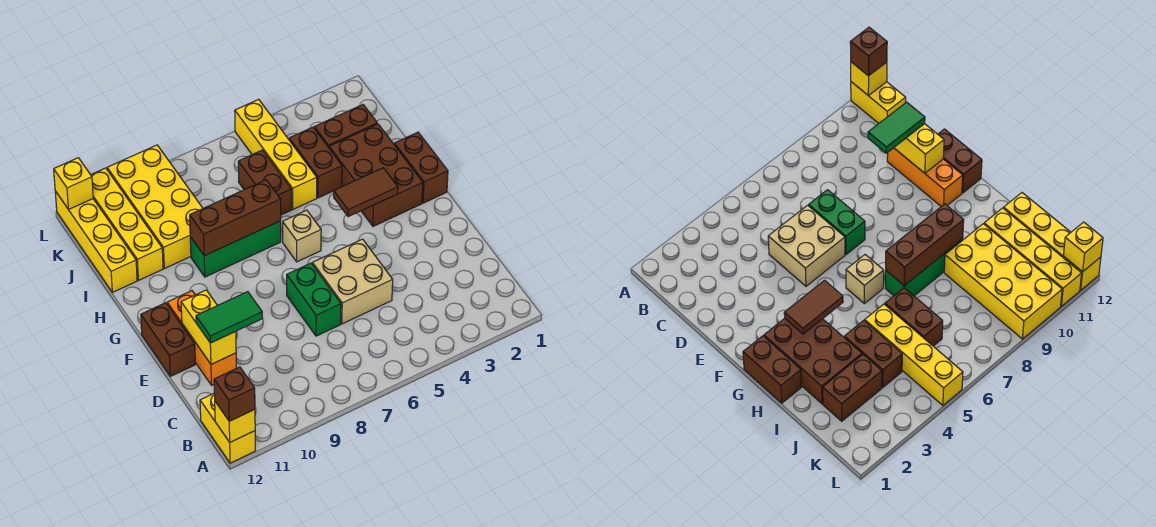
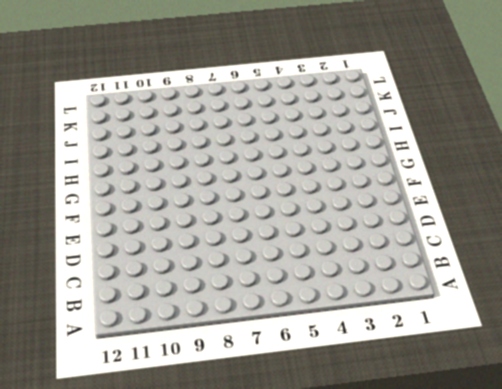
none -> yellow 1x2 brick [200,394,255,463]
none -> tan 2x2 brick [312,239,393,324]
none -> green 1x2 brick [287,263,341,336]

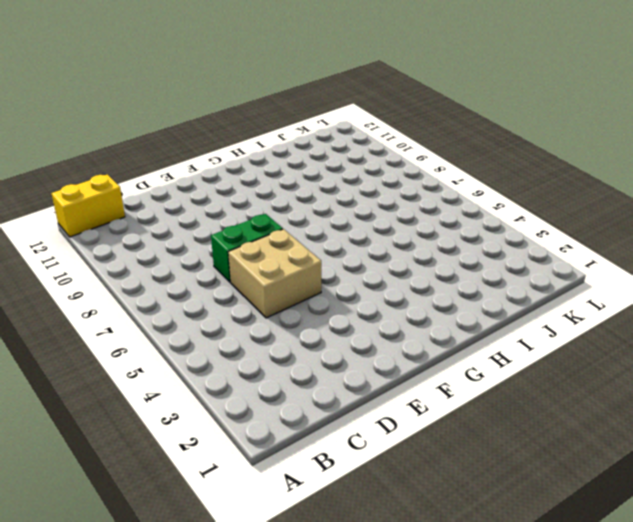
none -> orange 1x3 brick [167,291,236,385]
none -> brown 1x2 brick [141,303,195,376]
none -> brown 1x2 brick [394,132,448,203]

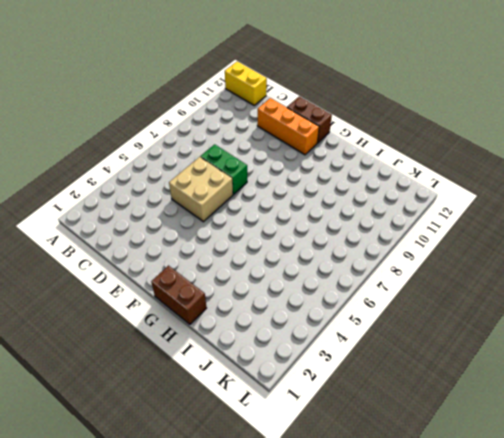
none -> brown 2x3 brick [329,124,423,226]
none -> tan 1x1 brick [283,210,321,262]
none -> green 1x3 brick [190,221,281,277]

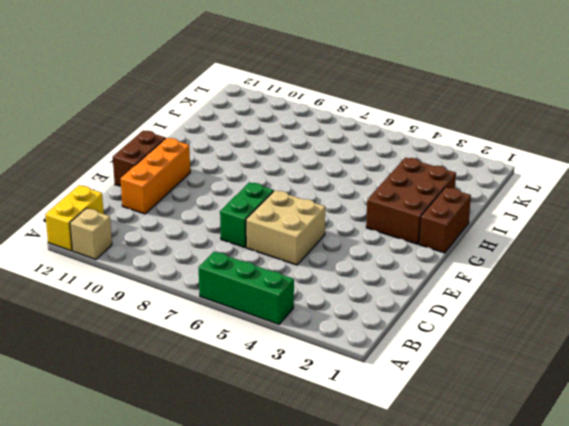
green 1x3 brick [199,252,294,324] -> green 1x3 brick moved to [190,221,281,277]
tan 1x1 brick [70,208,112,260] -> tan 1x1 brick moved to [283,210,321,262]
none -> brown 1x2 brick [289,127,342,198]
none -> yellow 1x4 brick [235,99,317,209]
none -> brown 1x2 brick [238,150,291,215]

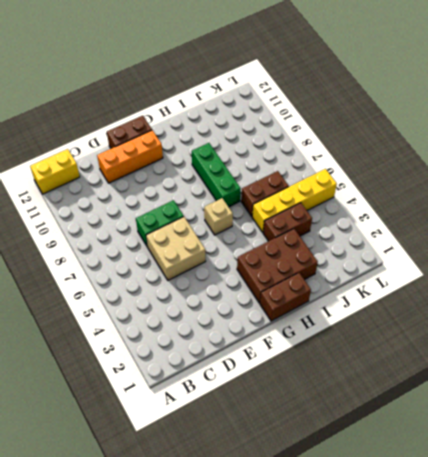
none -> yellow 2x4 brick [107,145,203,268]
none -> yellow 1x4 brick [91,168,163,280]
none -> yellow 1x4 brick [55,191,137,292]

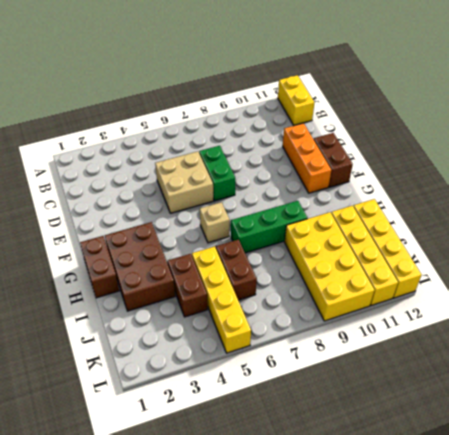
none -> brown 1x2 brick [314,105,377,147]
none -> yellow 1x1 brick [215,402,255,442]
none -> yellow 1x2 brick [181,290,236,364]

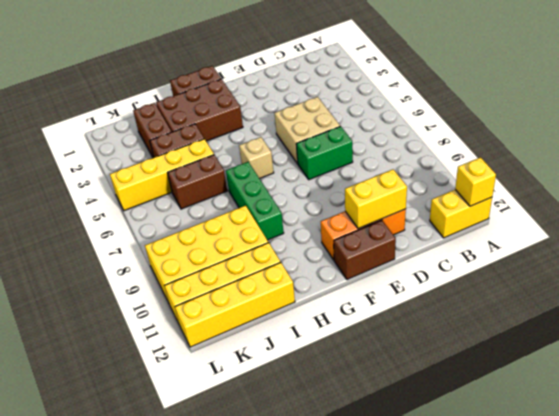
none -> brown 1x2 tile [334,168,398,217]
none -> brown 1x3 brick [190,180,281,256]
none -> yellow 1x1 brick [54,158,93,209]

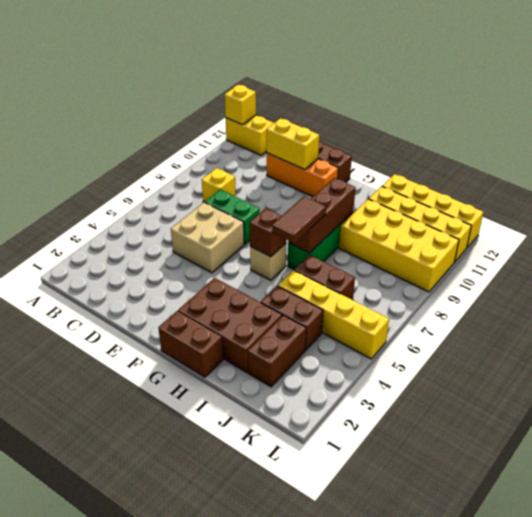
yellow 1x1 brick [202,168,236,203] -> yellow 1x1 brick moved to [54,158,93,209]
brown 1x1 brick [250,208,286,257] -> brown 1x1 brick moved to [214,367,255,421]
brown 1x2 tile [272,196,326,243] -> brown 1x2 tile moved to [334,168,398,217]
none -> green 1x2 tile [196,292,262,343]

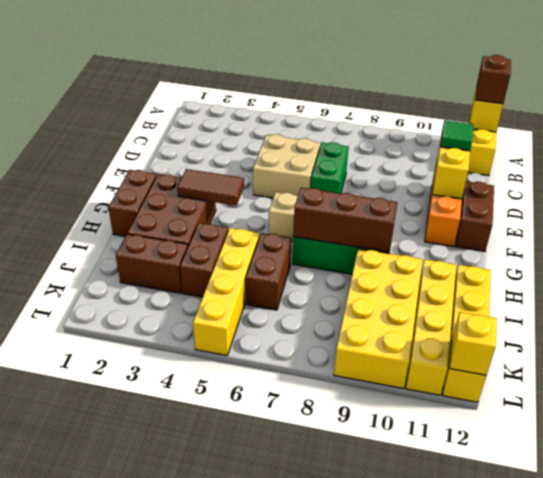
green 1x1 tile [440,120,473,151] -> green 1x2 tile [196,292,262,343]

